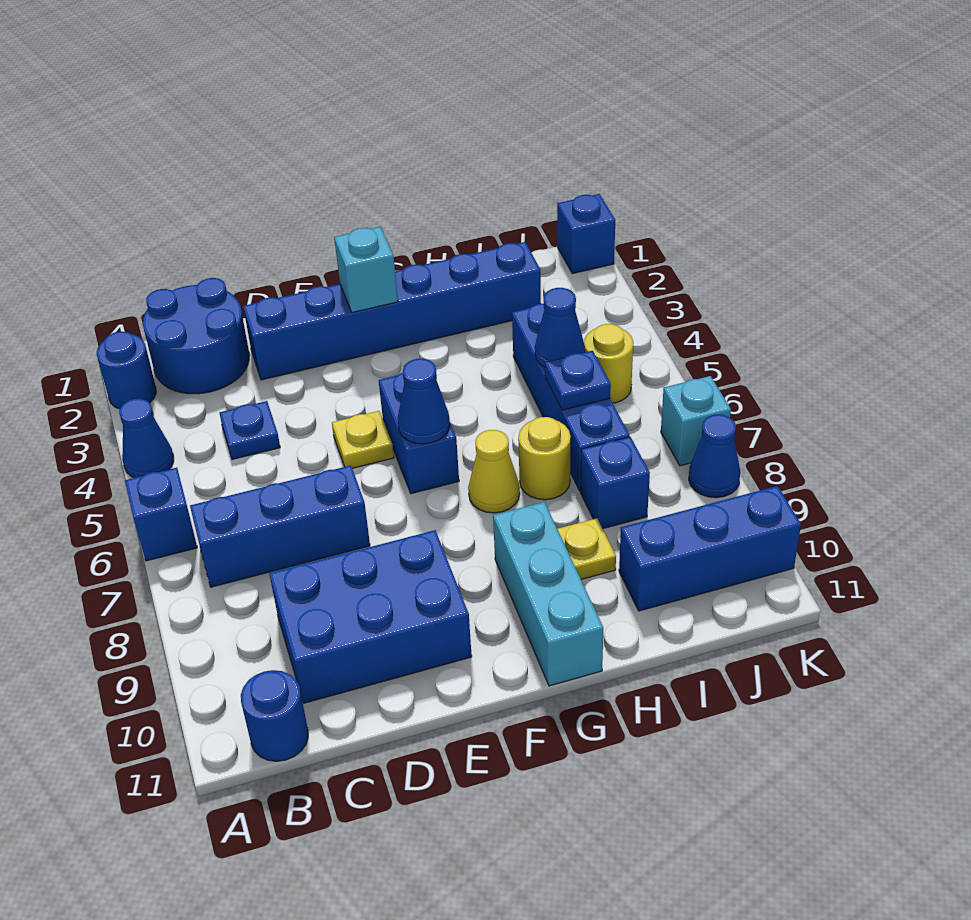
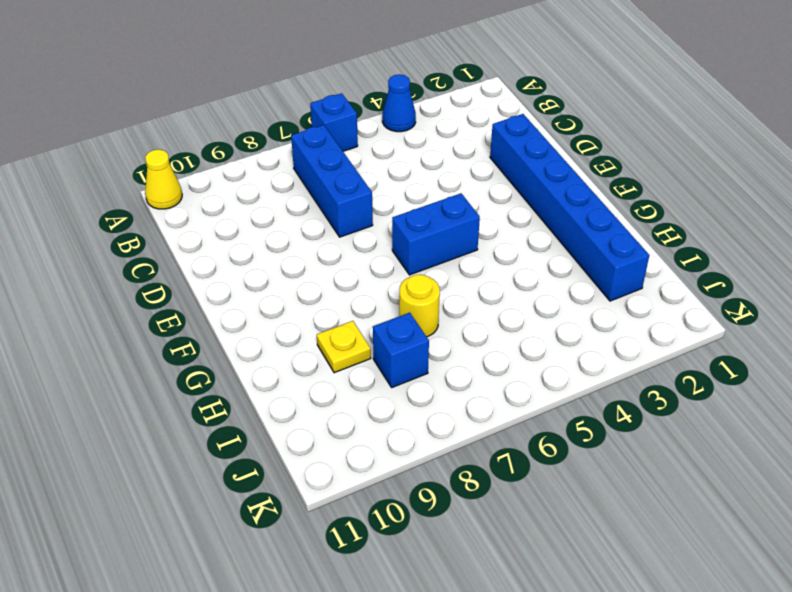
yellow 1x1 cone [145,149,182,209] -> yellow 1x1 cone moved to [468,430,520,513]
none -> blue 1x1 round brick [97,332,156,409]
none -> blue 2x2 round brick [143,278,250,394]
none -> blue 1x1 round brick [241,670,308,761]

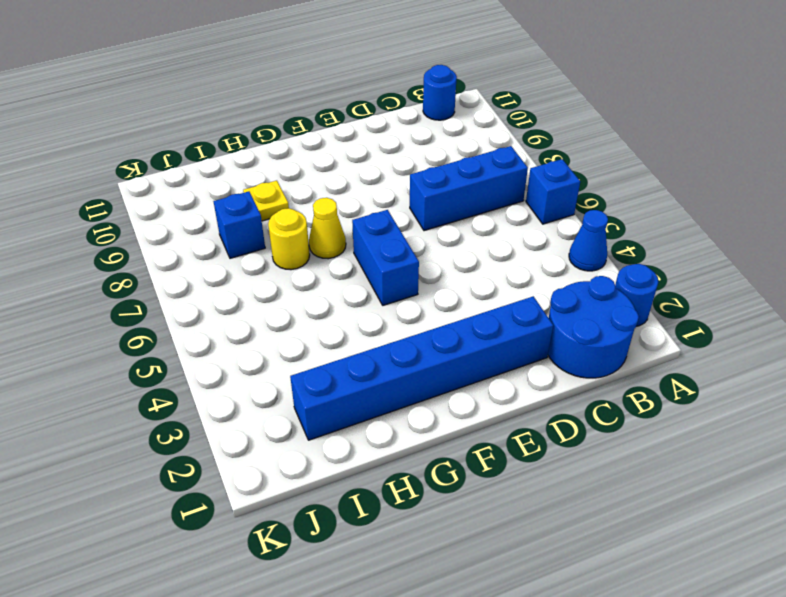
none -> blue 1x1 plate [220,401,280,459]
none -> blue 2x3 brick [269,530,472,703]
none -> yellow 1x1 plate [332,411,394,468]

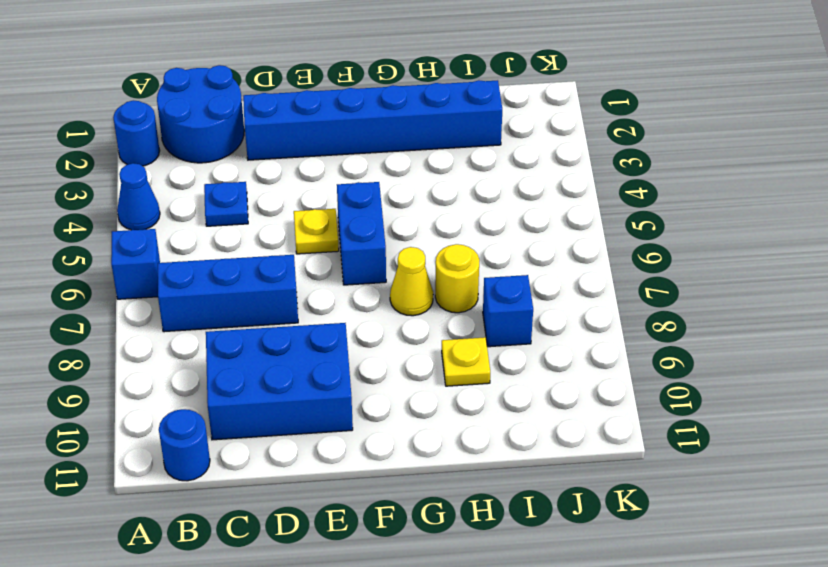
none -> cyan 1x3 brick [493,502,603,686]
none -> blue 1x4 brick [512,304,630,492]
none -> blue 1x3 brick [619,486,801,611]

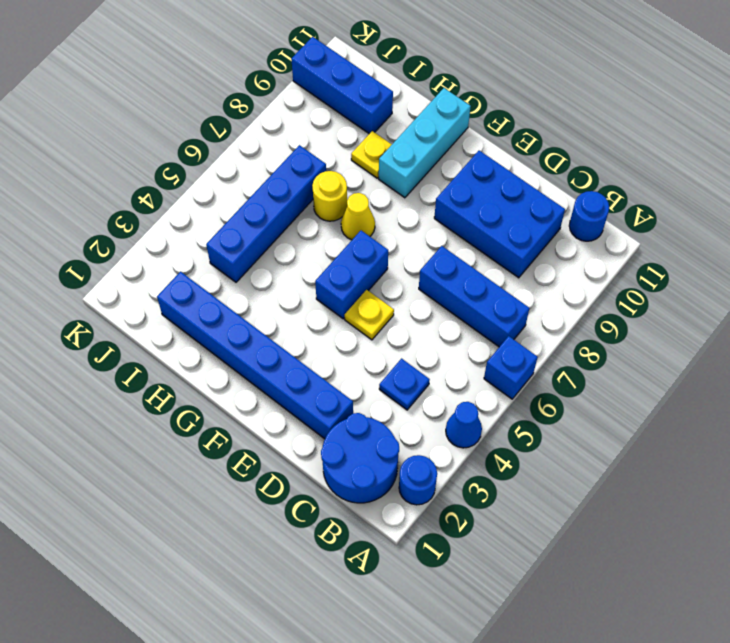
none -> blue 1x1 brick [581,437,650,529]
none -> yellow 1x1 round brick [584,324,633,403]
none -> blue 1x1 brick [557,194,615,274]

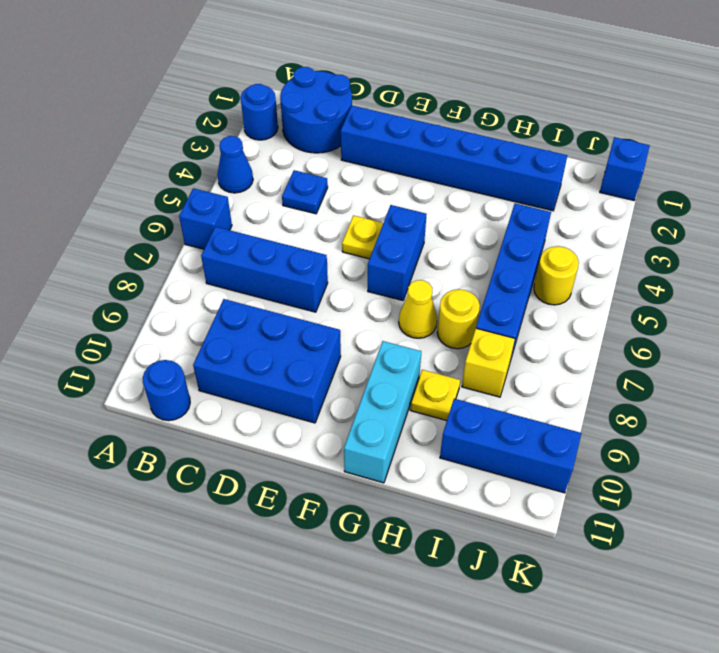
yellow 1x1 brick [462,329,515,397] -> blue 1x1 brick [581,437,650,529]
none -> cyan 1x1 brick [661,376,731,466]
none -> blue 1x1 cone [689,415,740,498]
none -> cyan 1x1 brick [334,227,398,312]

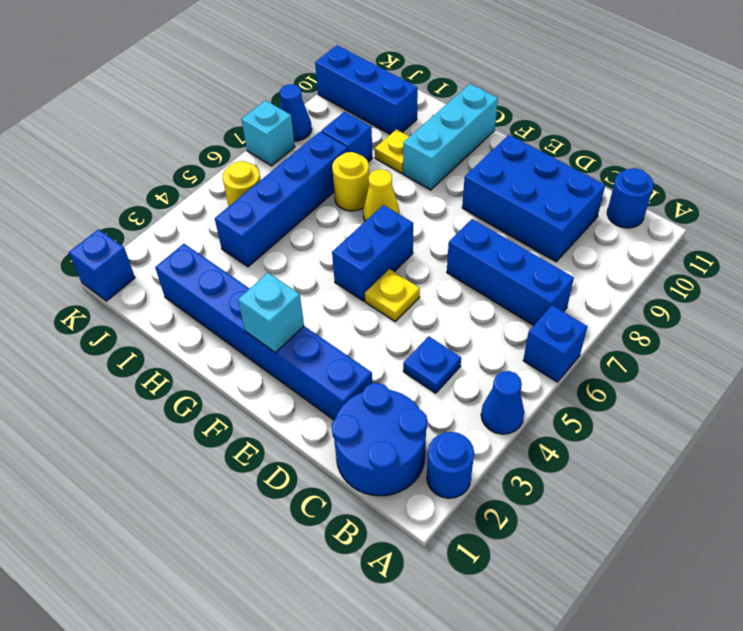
none -> blue 1x1 cone [398,359,450,444]
none -> blue 1x1 cone [535,288,585,367]
none -> blue 1x1 plate [545,351,611,410]

